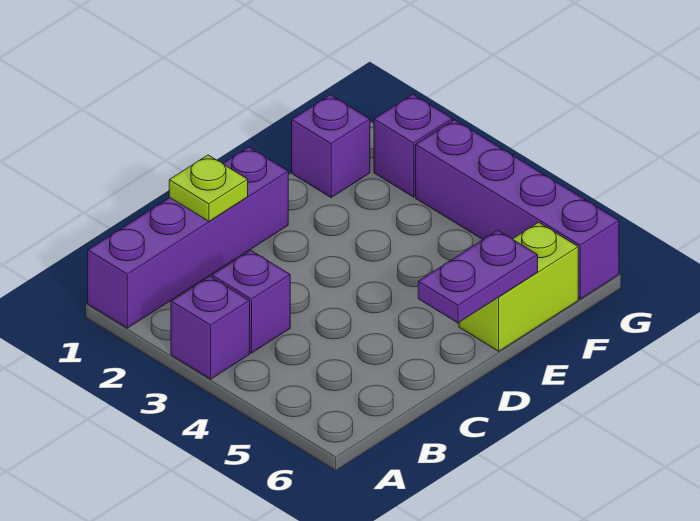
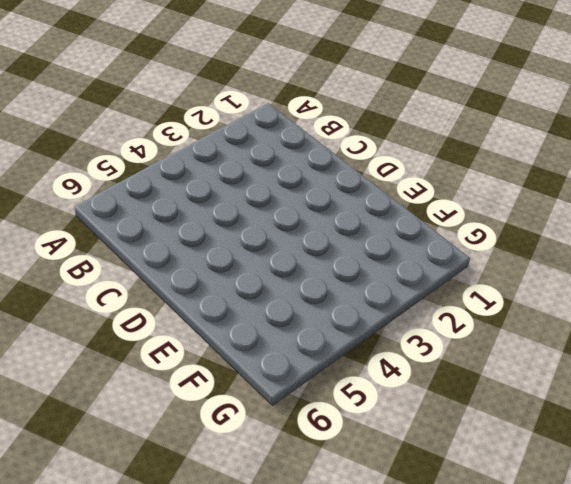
none -> purple 1x4 brick [88,147,288,328]
none -> purple 1x1 brick [171,277,250,379]

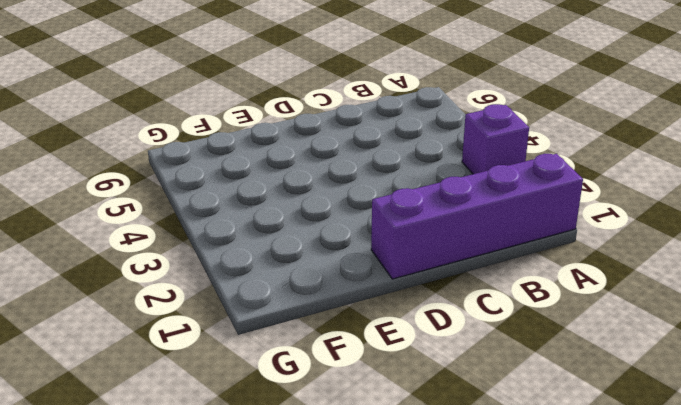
none -> purple 1x1 brick [212,250,290,353]
none -> lime 1x2 brick [459,222,578,351]

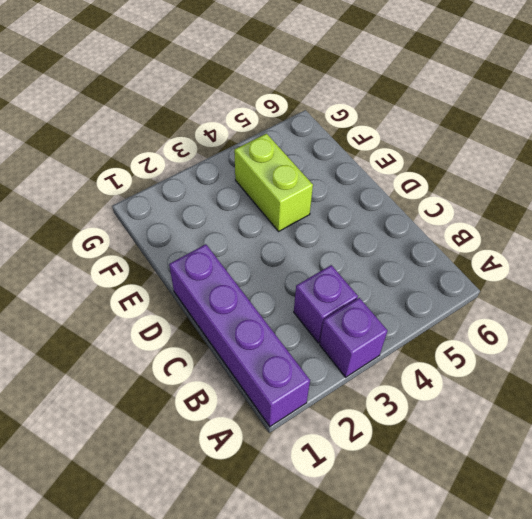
lime 1x2 brick [234,134,313,231] -> lime 1x2 brick moved to [459,222,578,351]
none -> purple 1x1 brick [292,95,370,198]
none -> purple 1x1 brick [374,94,452,197]

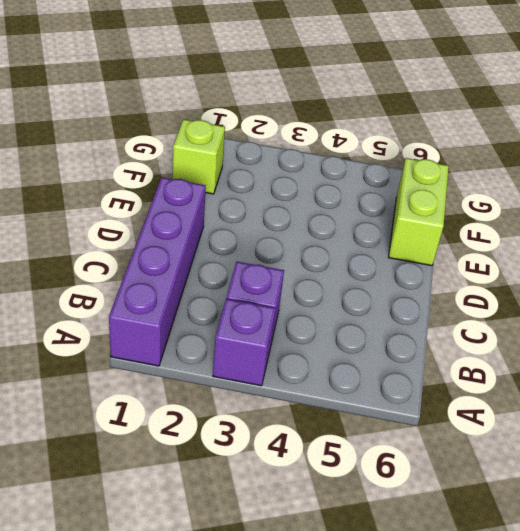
lime 1x1 brick [173,119,225,194] -> purple 1x1 brick [292,95,370,198]
none -> purple 1x1 brick [374,94,452,197]
none -> purple 1x4 brick [416,120,619,299]

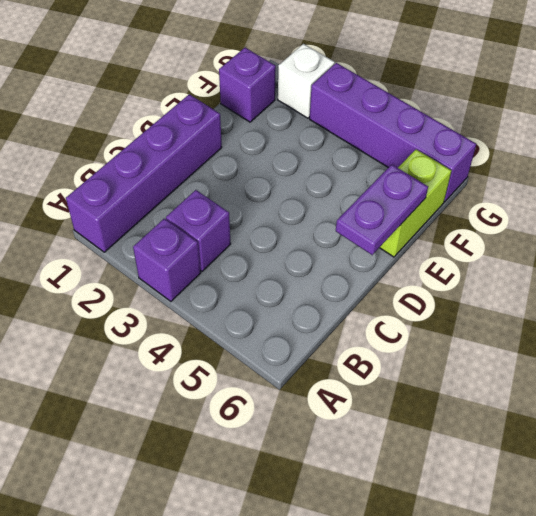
white 1x1 brick [278,44,335,118] -> purple 1x1 brick [374,94,452,197]
none -> lime 1x1 plate [169,155,248,221]

